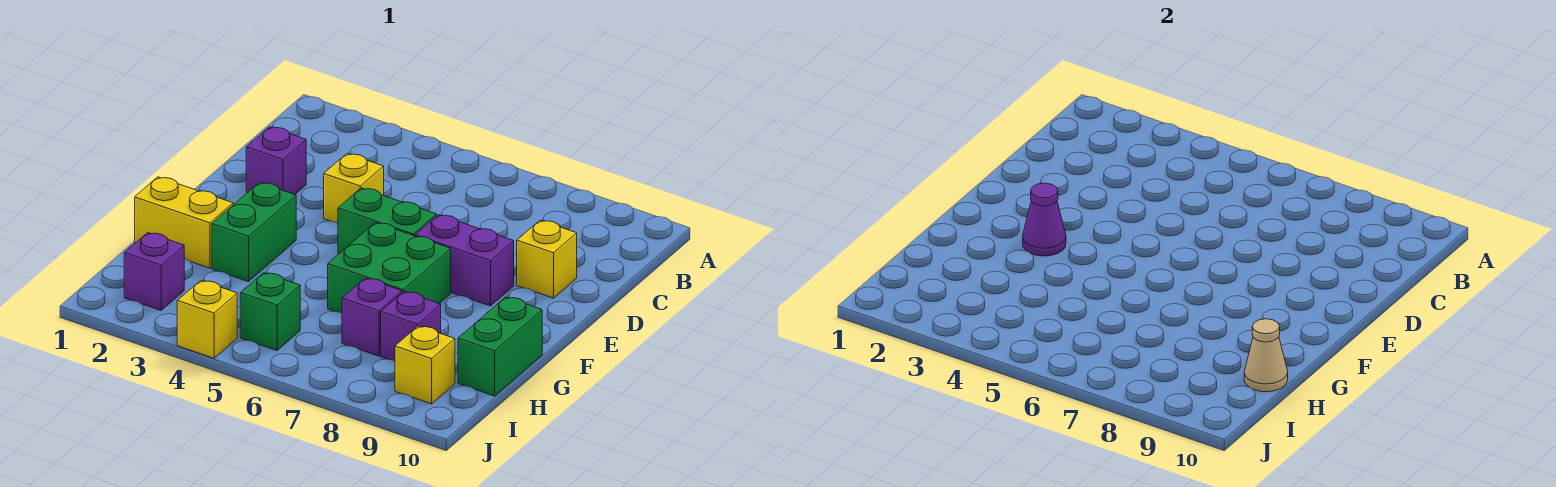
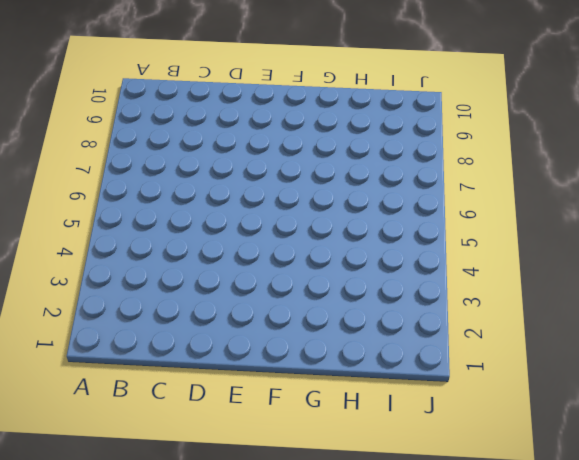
none -> purple 1x1 brick [246,127,306,194]
none -> yellow 1x1 brick [324,154,384,223]
none -> yellow 1x1 brick [517,220,577,298]

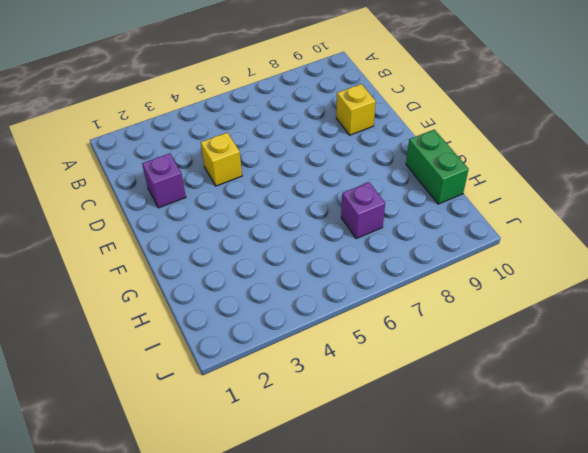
none -> green 1x2 brick [338,188,437,254]
none -> purple 1x2 brick [415,215,514,306]
none -> green 1x2 brick [212,182,296,282]

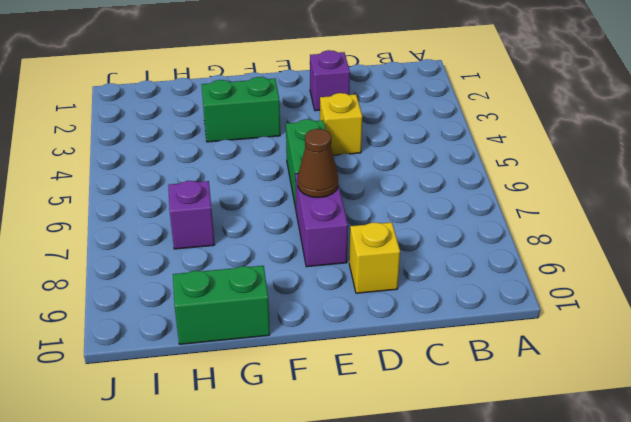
brown 1x1 cone [298,129,338,198] -> none
none -> green 2x2 brick [328,223,451,313]
none -> yellow 1x2 brick [135,177,233,268]
none -> purple 1x1 brick [381,292,441,361]

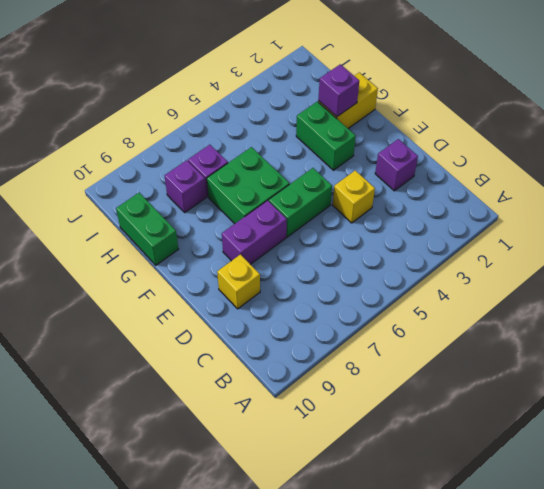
purple 1x1 brick [318,64,359,117] -> purple 1x1 brick moved to [124,233,184,310]
none -> green 1x1 brick [240,273,300,351]
none -> yellow 1x1 brick [395,326,455,404]
none -> yellow 1x1 brick [177,280,237,358]

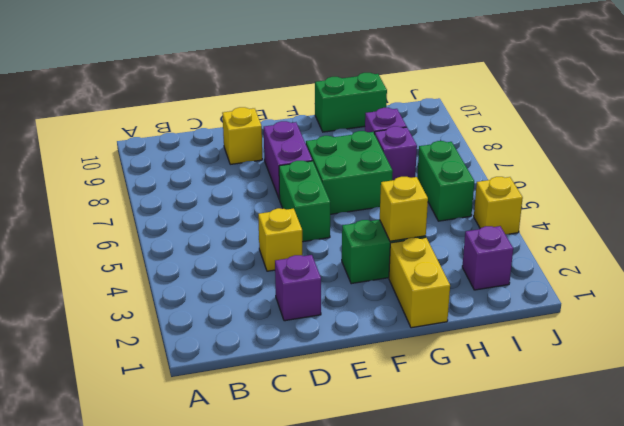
yellow 1x1 brick [380,177,428,241] -> yellow 1x1 brick moved to [395,326,455,404]
green 1x2 brick [417,141,474,221] -> green 1x1 brick [240,273,300,351]
none -> purple 1x1 cone [1023,183,1066,256]
none -> tan 1x1 cone [1244,319,1288,392]

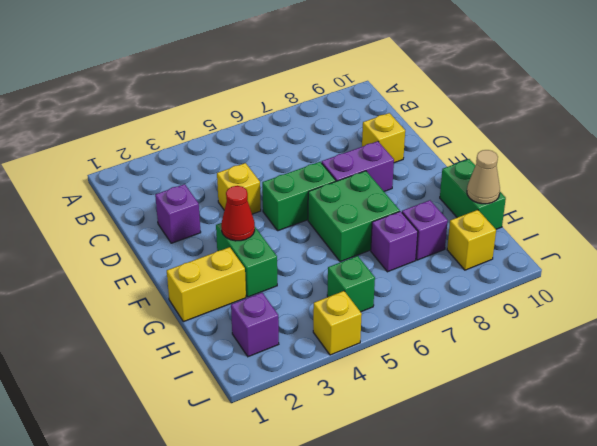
red 1x1 cone [221,186,255,241] -> purple 1x1 cone [1023,183,1066,256]

